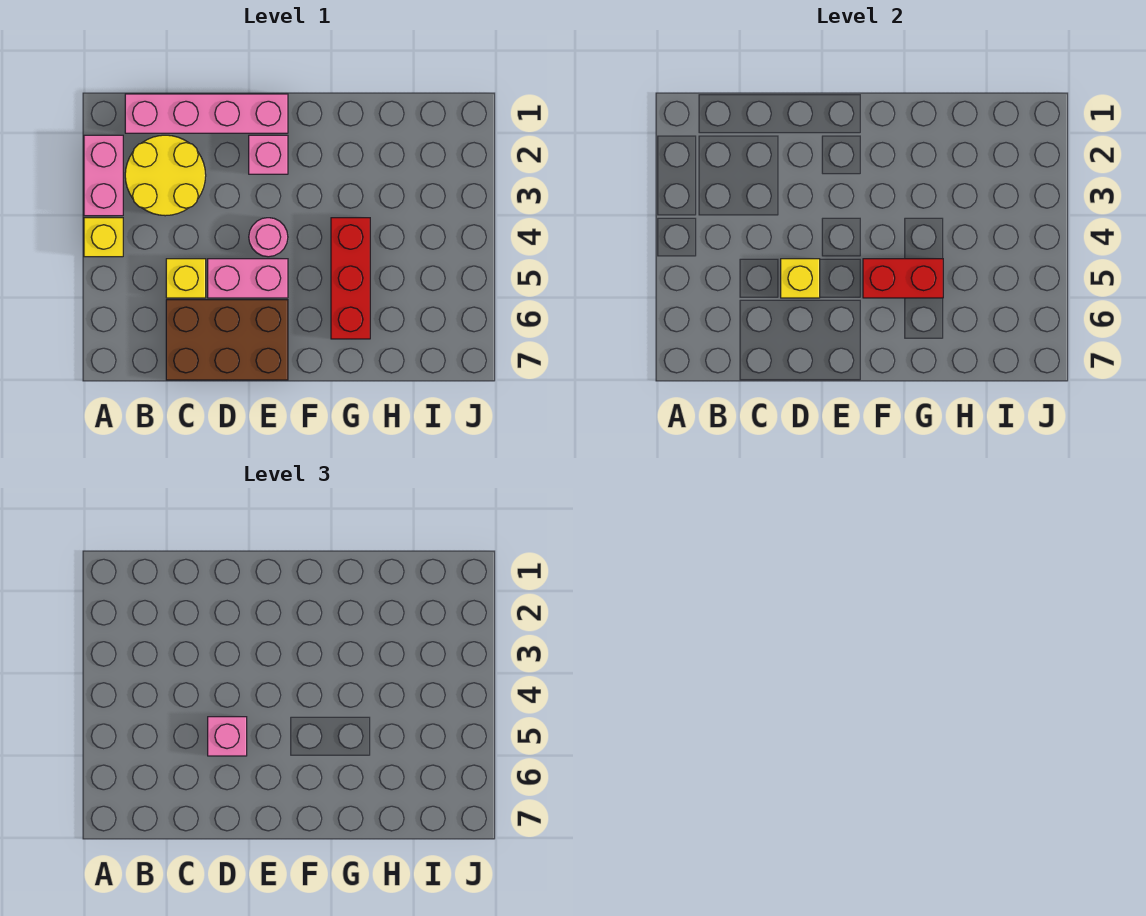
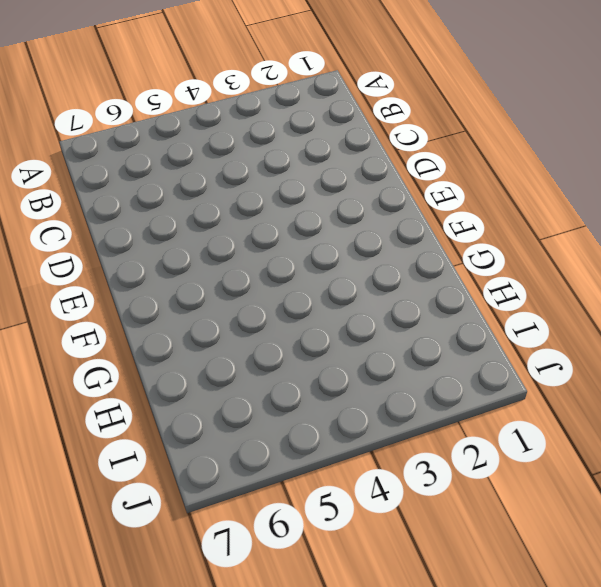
none -> pink 1x2 brick [84,135,123,216]
none -> yellow 1x1 brick [84,218,123,257]
none -> pink 1x4 brick [125,94,288,133]

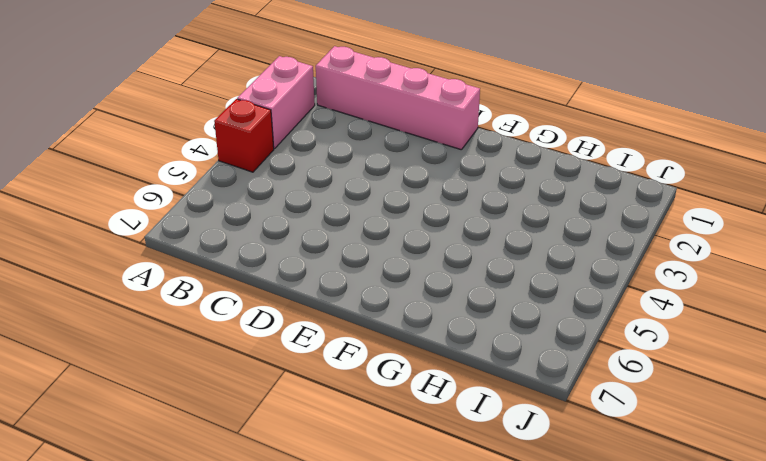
red 1x1 brick [214,99,274,172] -> yellow 1x1 brick [84,218,123,257]
none -> yellow 2x2 round brick [125,135,206,216]
none -> yellow 1x1 brick [166,259,206,298]
none -> brown 2x3 brick [166,300,288,380]

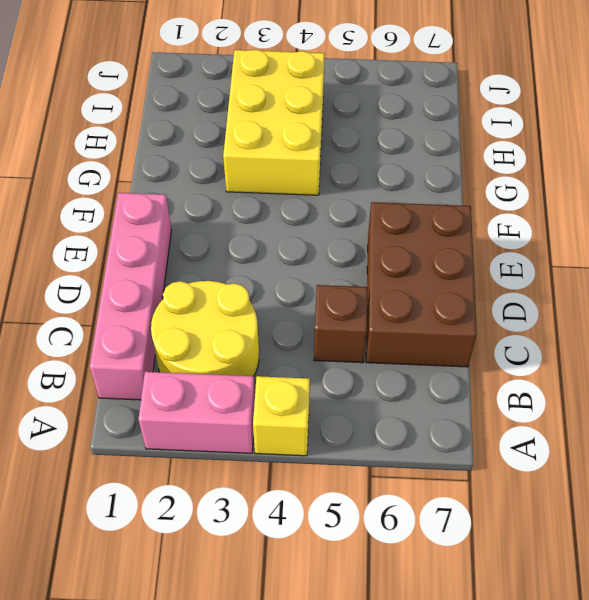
brown 1x1 brick [314,285,367,363] -> yellow 1x1 brick [166,259,206,298]
yellow 2x3 brick [223,50,325,195] -> red 1x3 brick [331,218,370,339]
none -> pink 1x2 brick [208,259,288,298]
none -> pink 1x1 brick [249,135,288,174]
none -> pink 1x1 round brick [249,218,288,257]

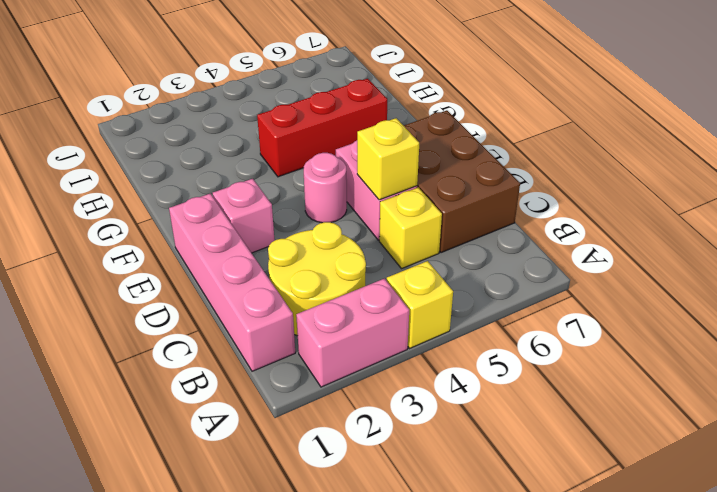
none -> red 1x2 brick [863,259,943,298]
none -> pink 1x1 brick [208,717,247,756]

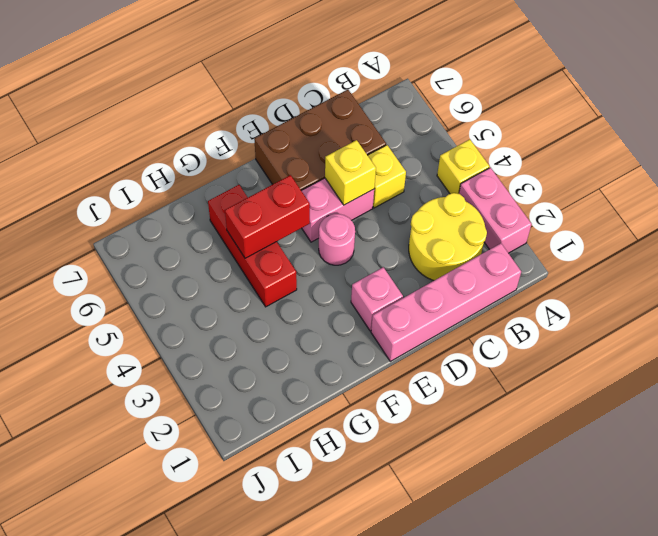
none -> pink 1x1 brick [208,717,247,756]

